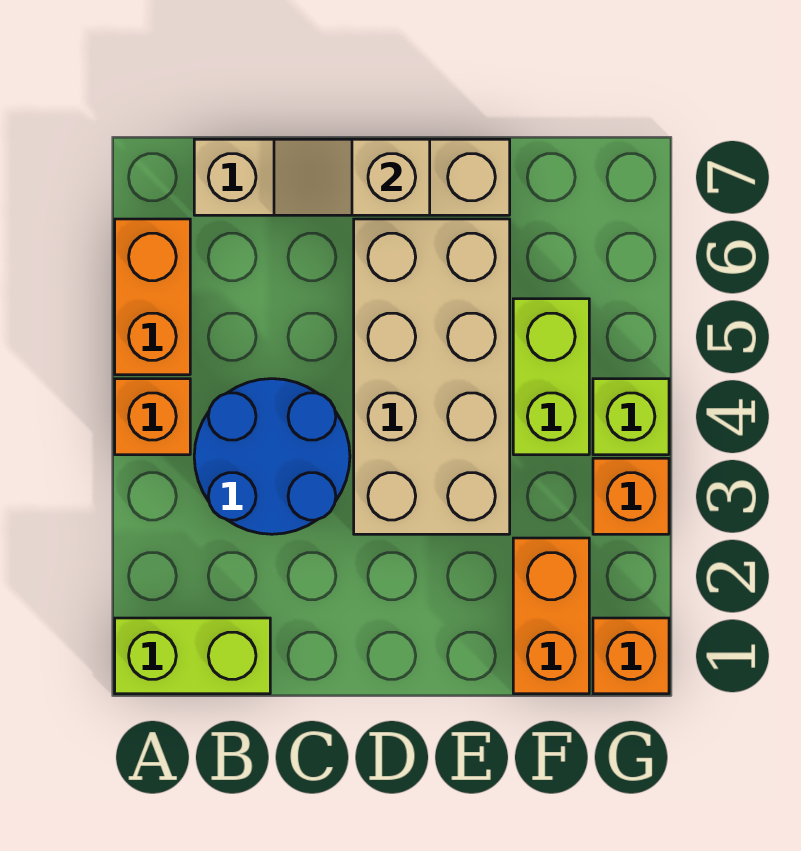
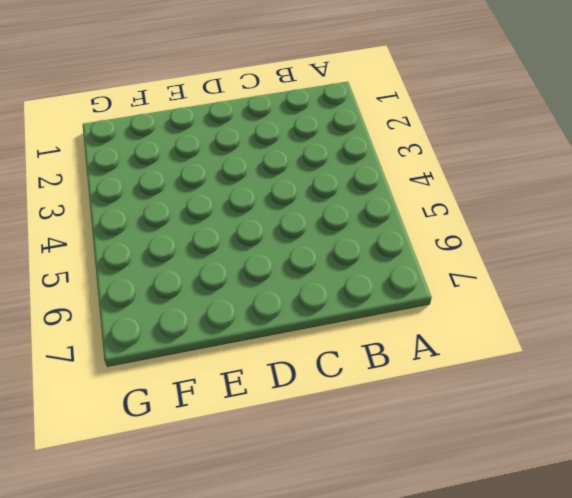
none -> lime 1x2 brick [115,618,270,694]
none -> orange 1x1 brick [115,379,190,455]
none -> orange 1x2 brick [115,219,190,375]

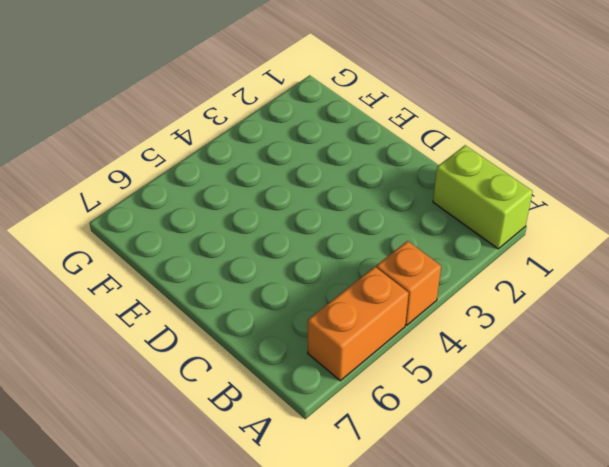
none -> blue 2x2 round brick [194,379,350,534]
none -> tan 1x4 brick [194,139,510,215]
none -> tan 2x4 brick [354,219,510,534]

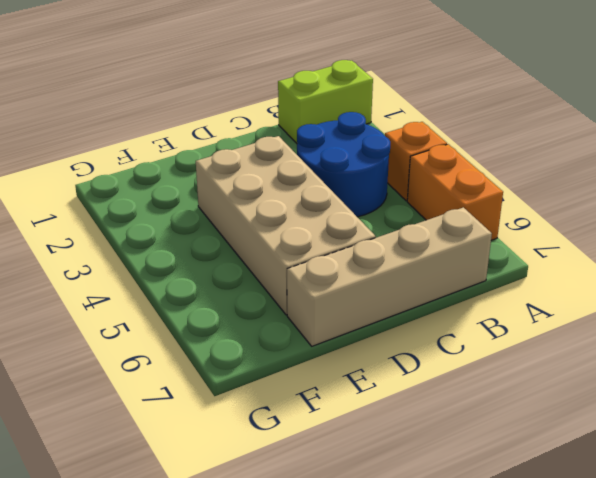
none -> orange 1x2 brick [513,538,589,694]
none -> lime 1x2 brick [513,299,589,455]
none -> orange 1x1 brick [593,618,669,694]

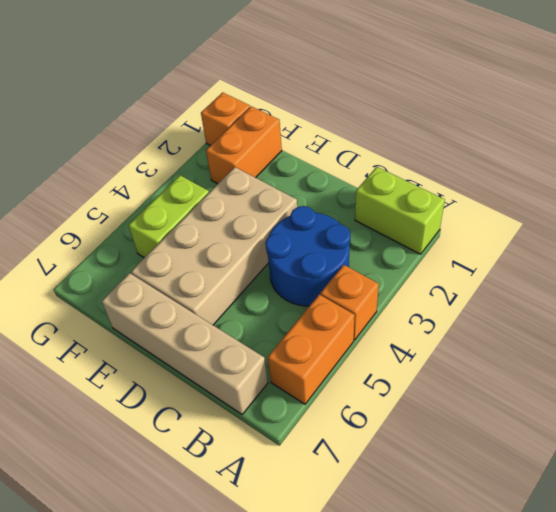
none -> orange 1x1 brick [593,458,669,534]
none -> lime 1x1 brick [593,379,669,455]
none -> tan 1x2 slope [274,139,430,215]

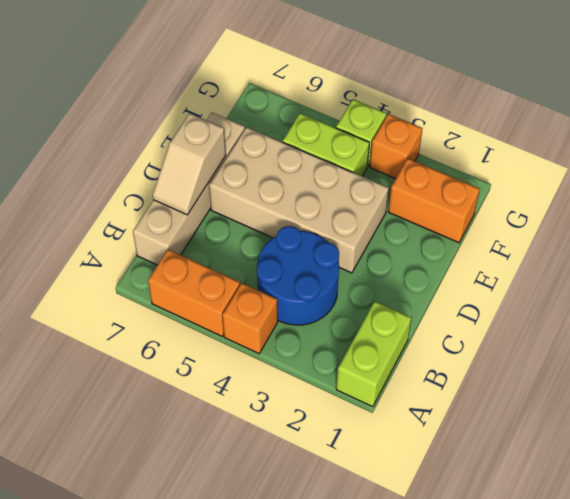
none -> orange 1x1 brick [593,618,669,694]

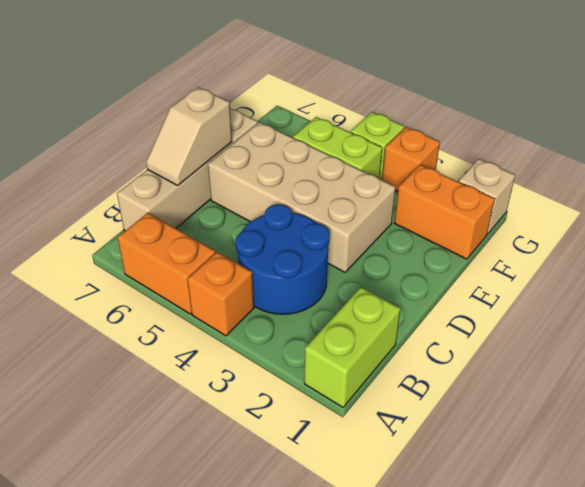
tan 1x1 brick [459,159,515,234] -> orange 1x1 brick [593,618,669,694]

